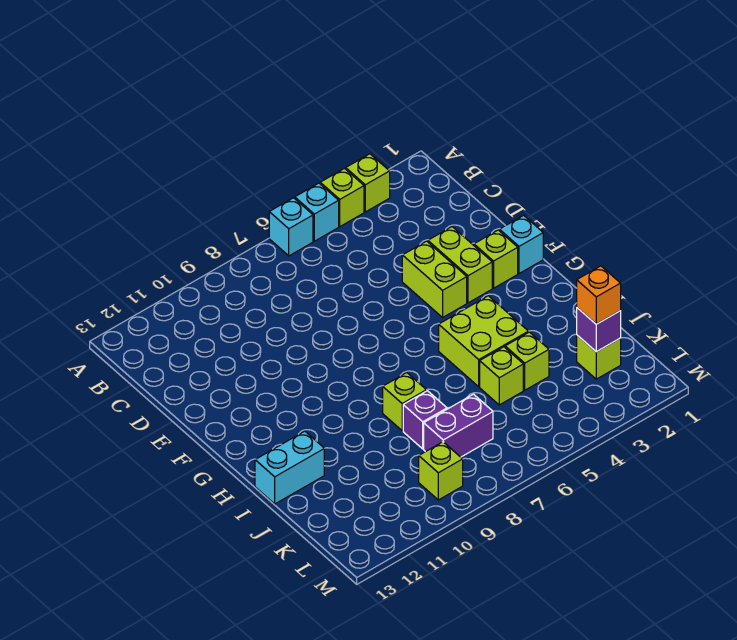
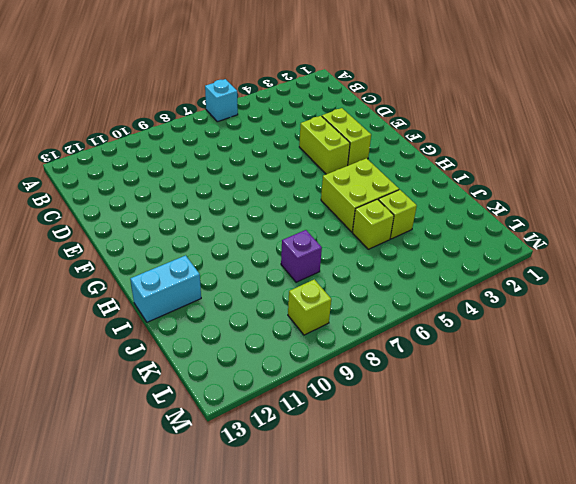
none -> lime 1x1 brick [346,154,390,212]
none -> lime 1x1 brick [320,169,364,226]
none -> cyan 1x1 brick [295,183,339,241]

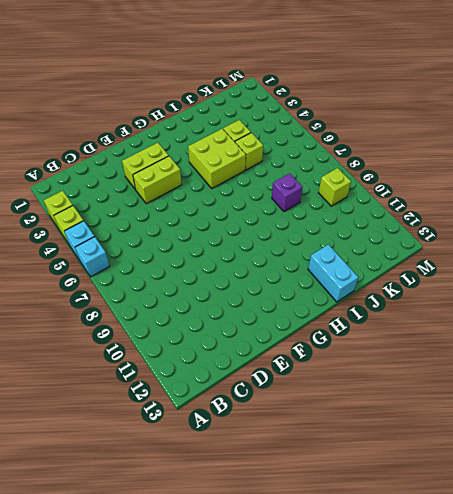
none -> cyan 1x1 brick [499,215,543,274]
none -> lime 1x1 brick [474,230,518,288]
none -> lime 1x1 brick [383,373,426,431]

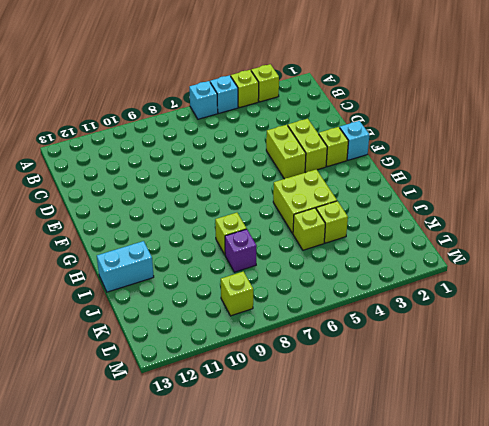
none -> lime 1x1 brick [577,335,621,379]
none -> purple 1x2 brick [424,394,493,457]
none -> purple 1x1 brick [577,308,621,352]

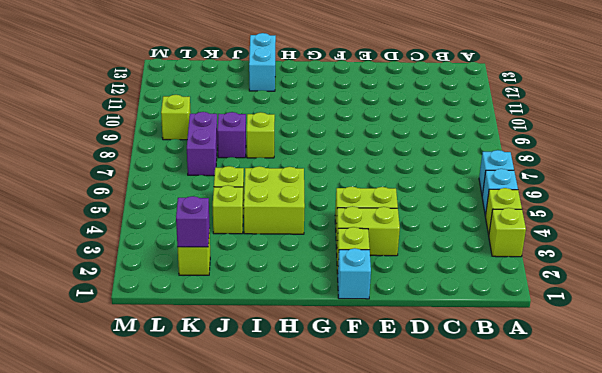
none -> orange 1x1 brick [577,266,621,324]

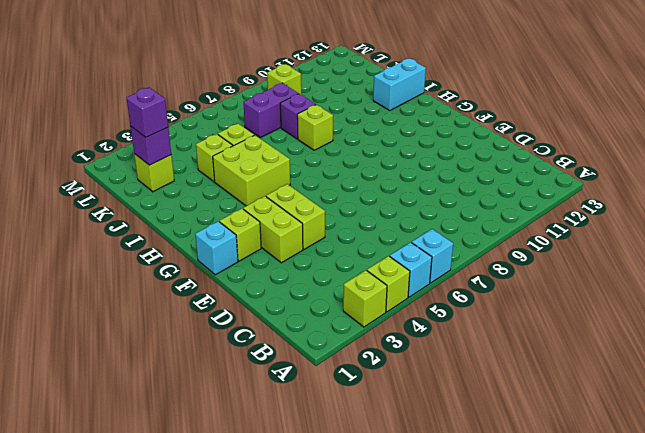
purple 1x1 brick [127,87,169,137] -> orange 1x1 brick [577,266,621,324]

